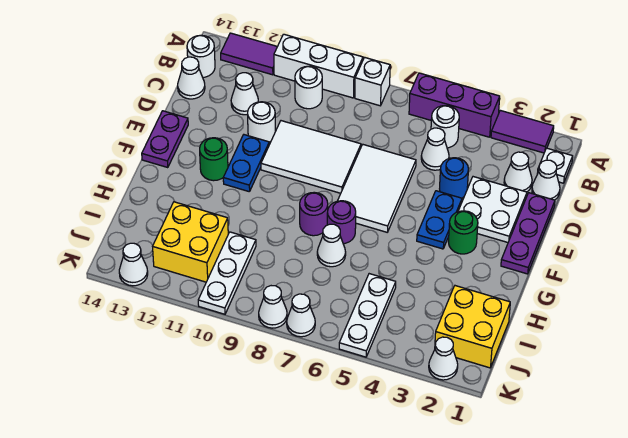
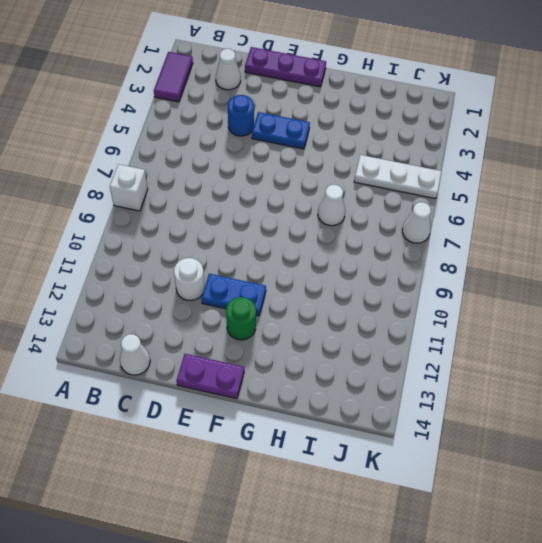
none -> purple 1x3 brick [409,73,500,137]
none -> white 1x3 brick [274,34,363,98]
none -> purple 1x2 tile [221,33,277,75]
none -> white 1x1 plate [537,148,573,183]

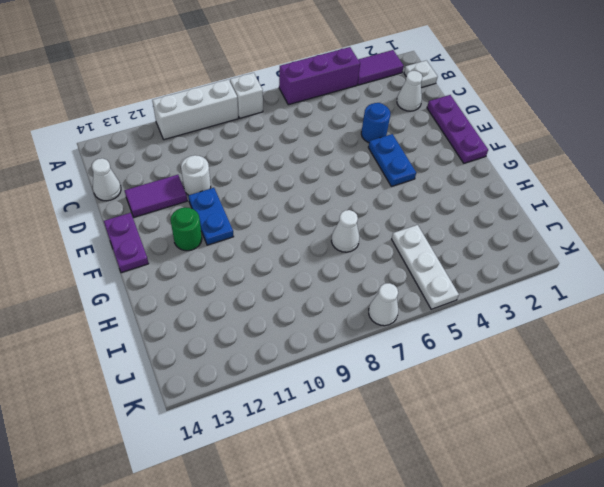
purple 1x2 tile [124,175,187,217] -> purple 1x2 tile moved to [221,33,277,75]
none -> white 1x1 round brick [431,106,459,148]
none -> white 1x1 round brick [295,66,322,109]
none -> white 1x1 round brick [187,35,215,77]
none -> white 1x1 cone [532,160,560,200]

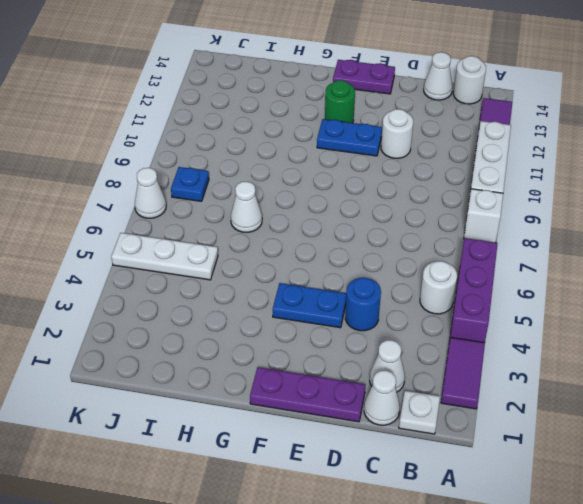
blue 1x1 plate [171,167,209,201] -> none
none -> white 1x1 round brick [295,66,322,109]
none -> white 1x1 cone [421,128,449,170]
none -> white 1x1 cone [231,73,258,115]
none -> white 2x2 plate [458,177,527,242]

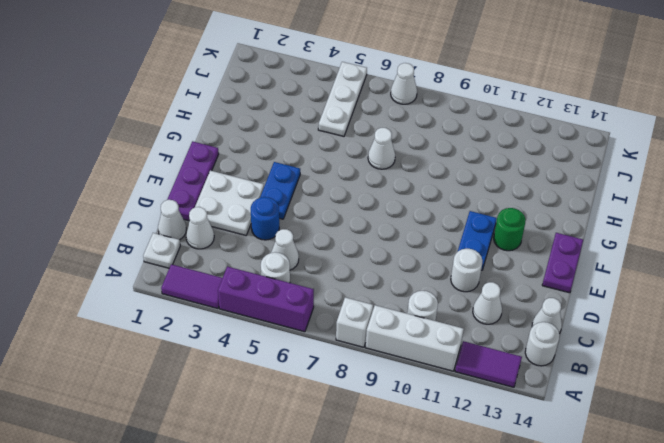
none -> white 2x3 tile [338,145,416,232]
none -> white 2x3 tile [261,121,361,193]
none -> green 1x1 round brick [449,211,478,254]
none -> purple 1x1 round brick [327,201,356,244]

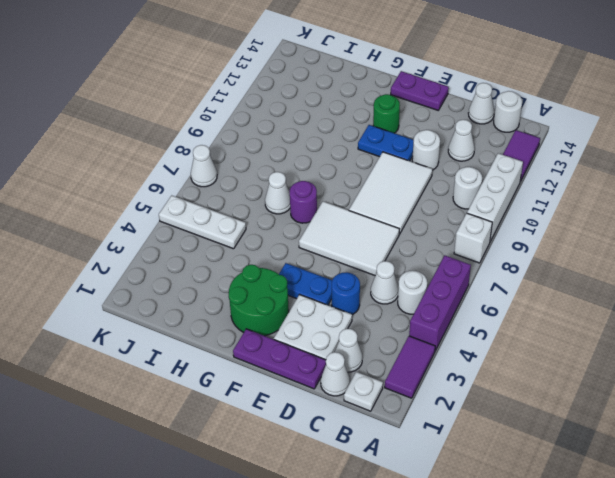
green 2x2 round brick [229,265,289,336] -> green 1x1 round brick [449,211,478,254]
none -> purple 1x1 round brick [300,192,328,236]
none -> yellow 2x2 brick [435,286,510,368]
none -> white 1x3 plate [198,232,256,314]
none -> yellow 2x2 brick [153,202,228,282]

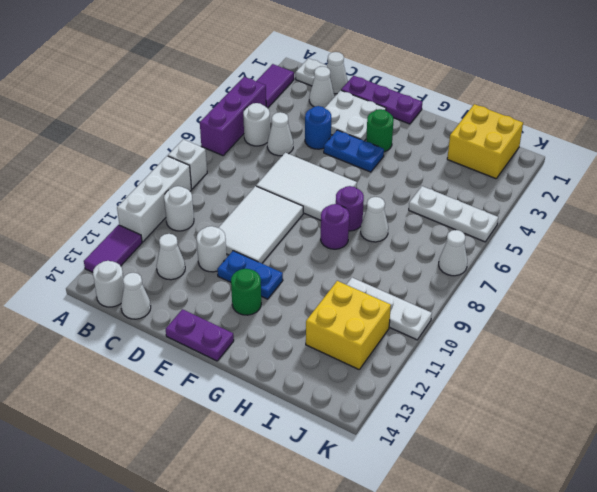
none -> white 1x1 cone [429,337,458,380]
none -> white 1x1 cone [259,286,287,328]
none -> white 1x1 cone [119,243,148,286]

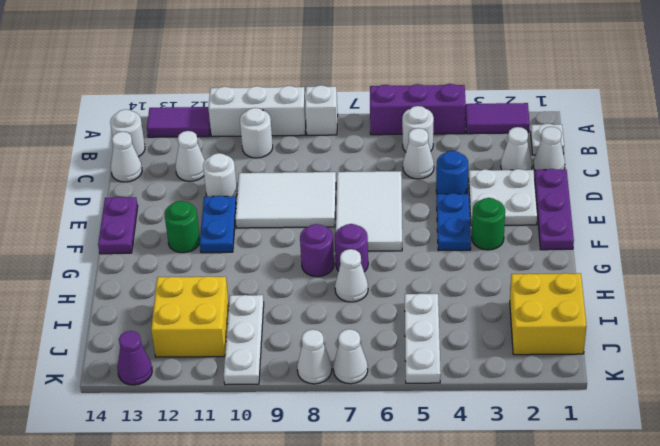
purple 1x1 cone [117,331,152,385] -> white 1x1 cone [119,243,148,286]
none -> white 1x1 cone [429,337,458,380]

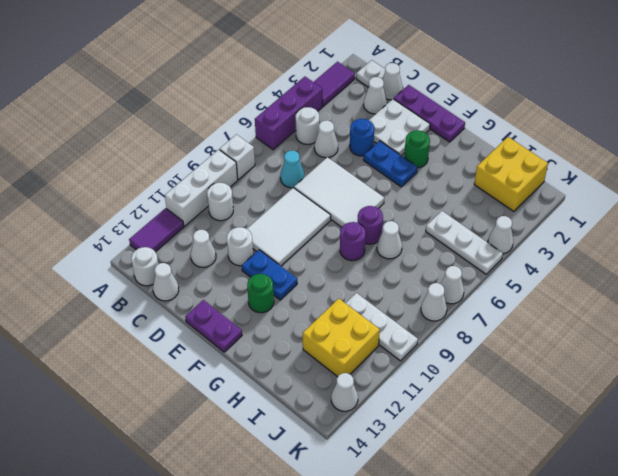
cyan 1x1 cone [280,150,304,188] -> none
white 1x1 cone [488,216,513,254] -> white 1x1 cone moved to [429,337,458,380]

